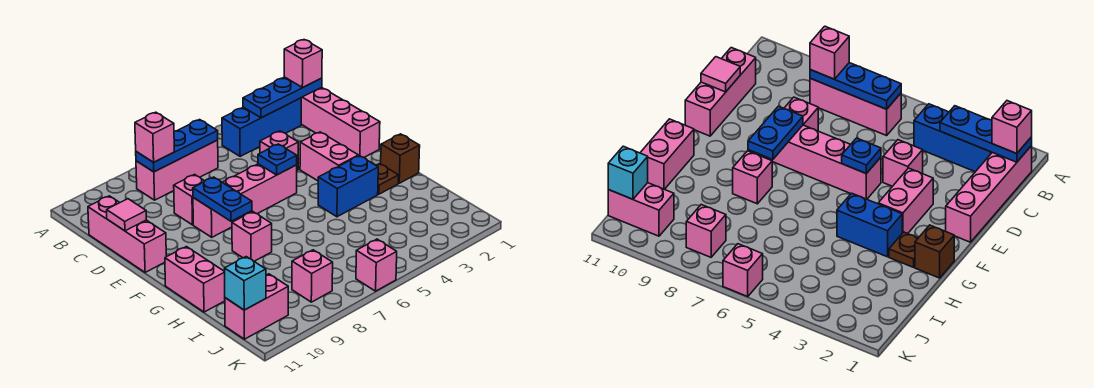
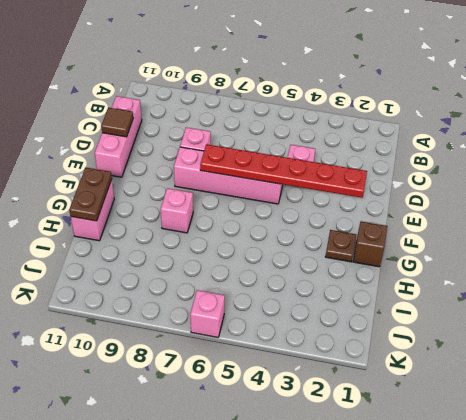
brown 1x1 tile [101,108,133,137] -> pink 1x1 tile [107,199,146,231]
red 1x6 plate [200,144,367,198] -> blue 1x1 plate [258,144,297,175]
brown 1x2 plate [69,168,112,221] -> none
none -> pink 1x4 brick [301,87,380,157]
none -> blue 1x3 brick [222,98,301,156]
none -> pink 1x3 brick [136,140,218,200]

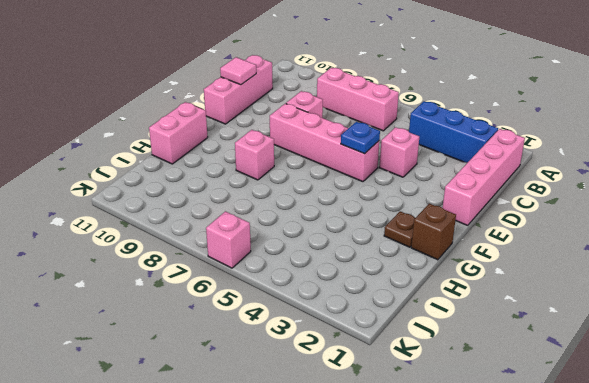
none -> pink 1x2 brick [300,132,358,181]
none -> blue 1x2 brick [318,156,378,217]
none -> pink 1x1 brick [292,250,333,302]

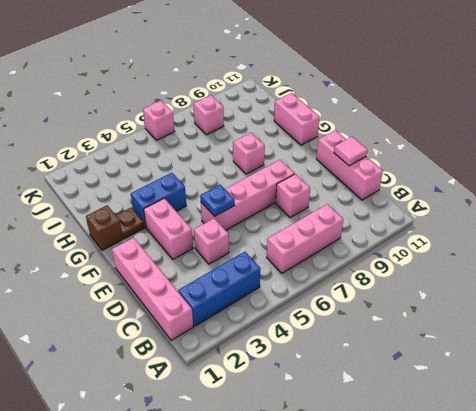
none -> pink 1x2 brick [225,274,288,339]
none -> blue 1x3 plate [243,77,322,118]
none -> blue 1x3 plate [136,120,218,172]

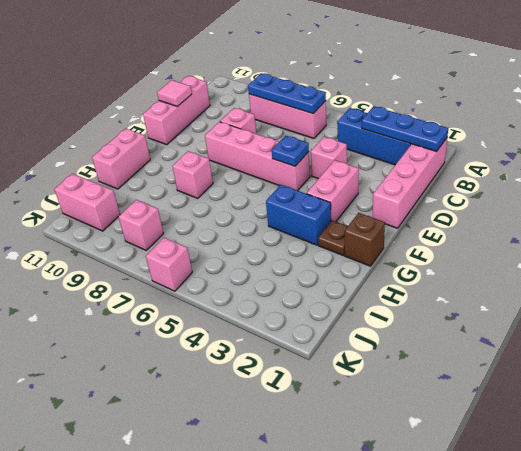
none -> blue 1x2 plate [193,177,252,221]
none -> cyan 1x1 brick [224,257,266,310]
none -> pink 1x1 brick [284,40,322,87]

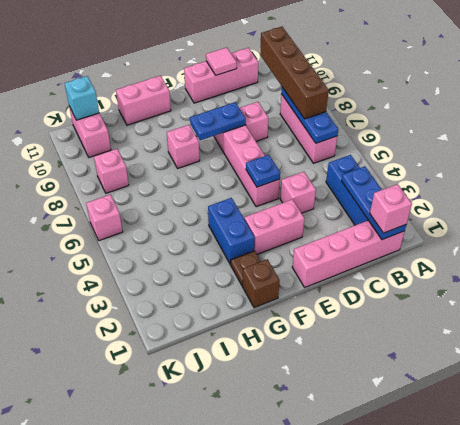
brown 1x4 brick [260,27,329,119] -> pink 1x1 brick [135,112,174,162]

